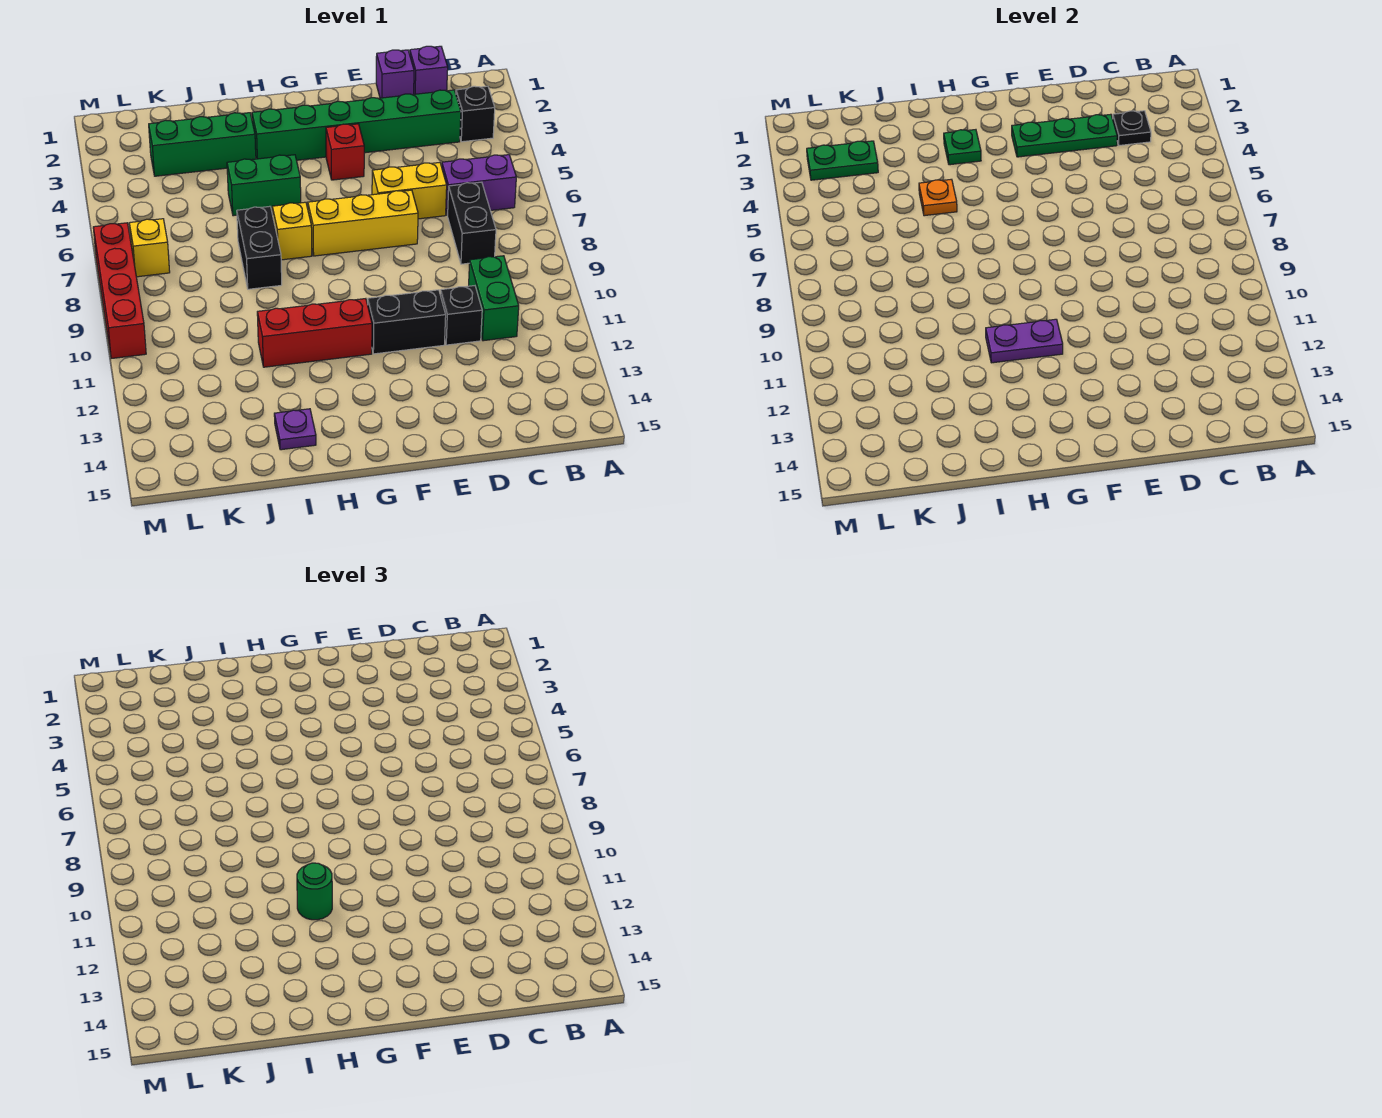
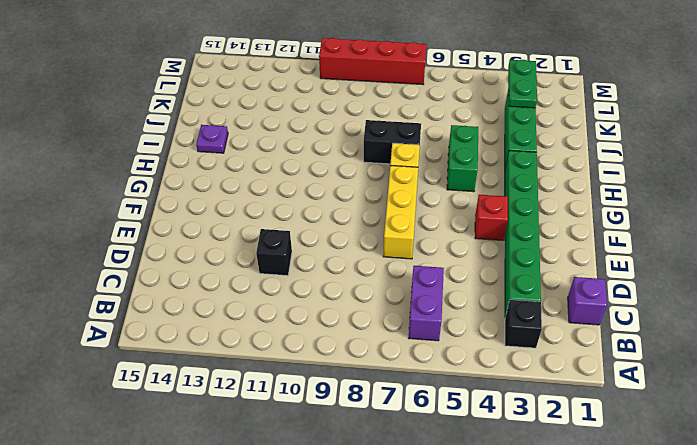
none -> black 1x2 brick [448,182,496,264]
none -> green 1x2 brick [469,256,519,341]
none -> purple 1x1 brick [376,50,414,98]

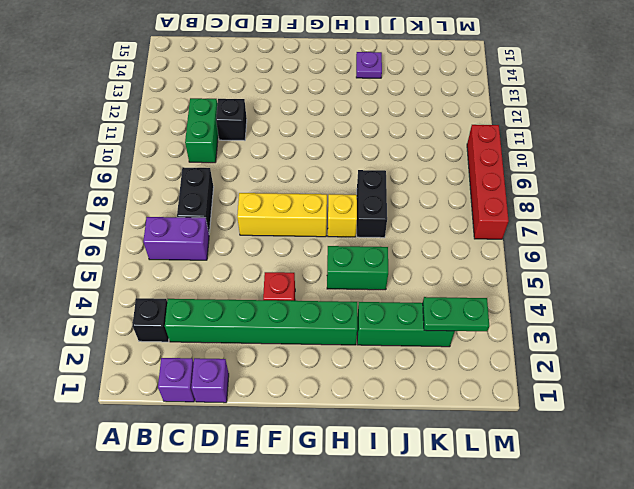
none -> yellow 1x2 brick [372,162,447,219]
none -> black 1x2 brick [368,290,446,354]
none -> red 1x3 brick [257,299,372,367]

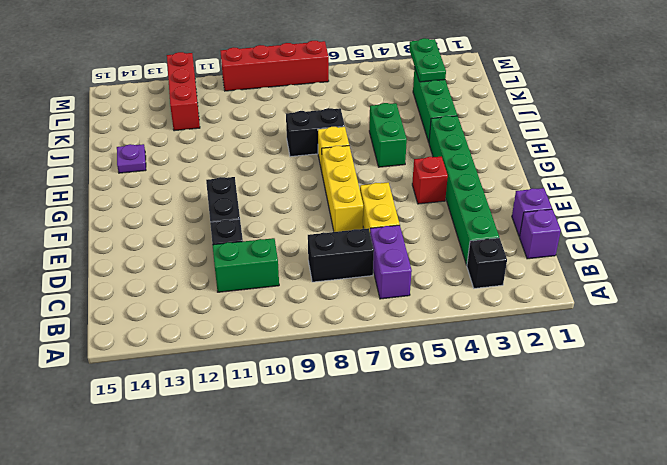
red 1x3 brick [167,52,200,131] -> red 1x3 brick moved to [257,299,372,367]
none -> yellow 1x1 brick [129,219,170,277]
none -> black 1x1 plate [1113,111,1151,145]
none -> green 1x3 plate [1012,114,1117,157]

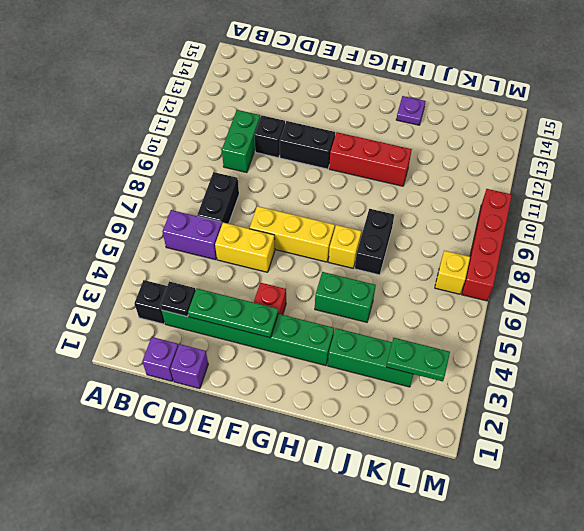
none -> purple 1x2 plate [986,319,1063,363]
none -> green 1x1 plate [944,130,981,165]
none -> orange 1x1 plate [919,179,957,216]

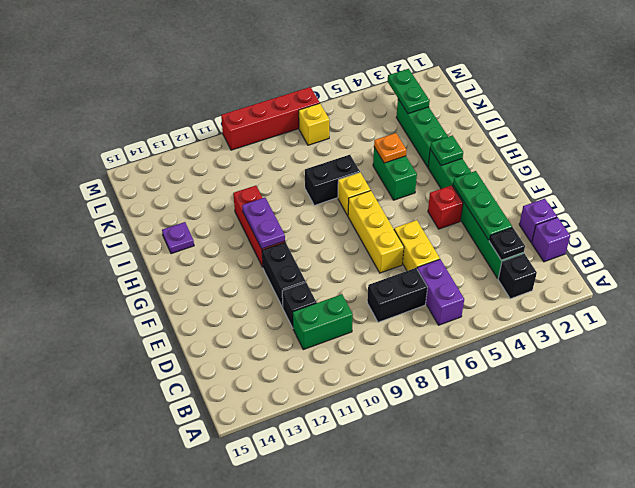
none -> green 1x1 round brick [297,863,332,920]

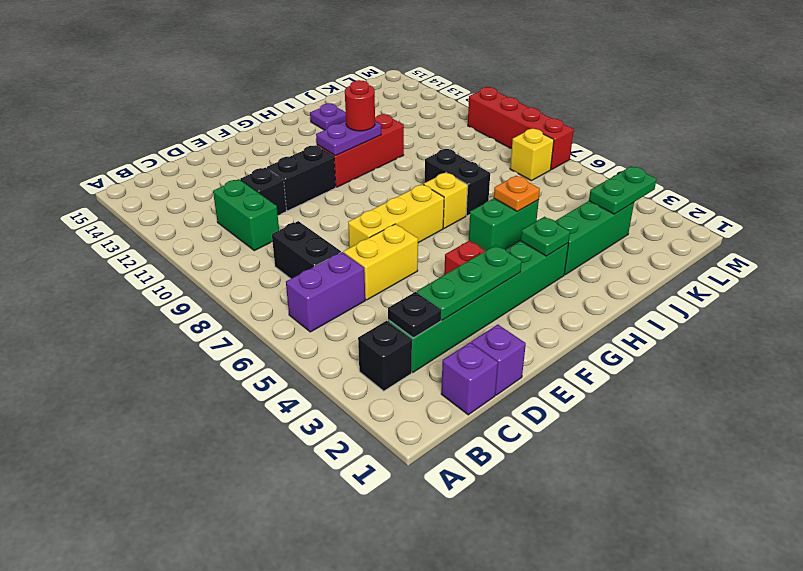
red 1x1 round brick [345,80,375,131] -> green 1x1 round brick [297,863,332,920]

